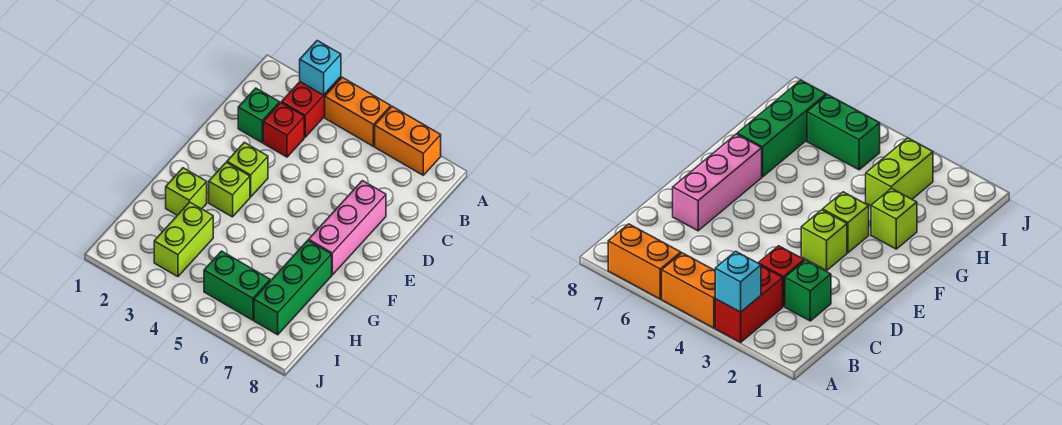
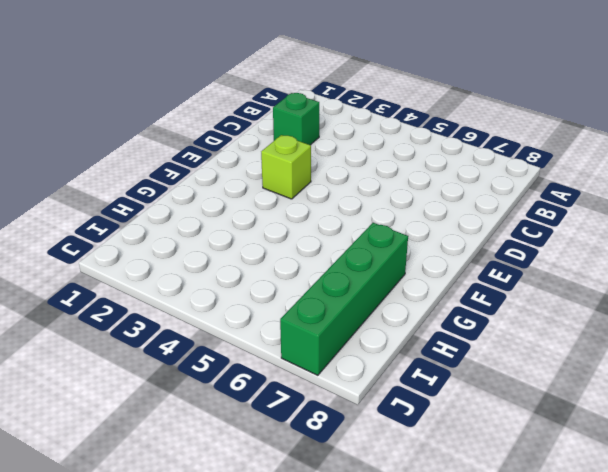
green 1x4 brick [280,223,408,375] -> green 1x3 brick [254,241,332,335]
none -> red 1x2 brick [282,77,341,137]
none -> orange 1x2 brick [325,77,391,146]
none -> orange 1x2 brick [375,106,441,175]

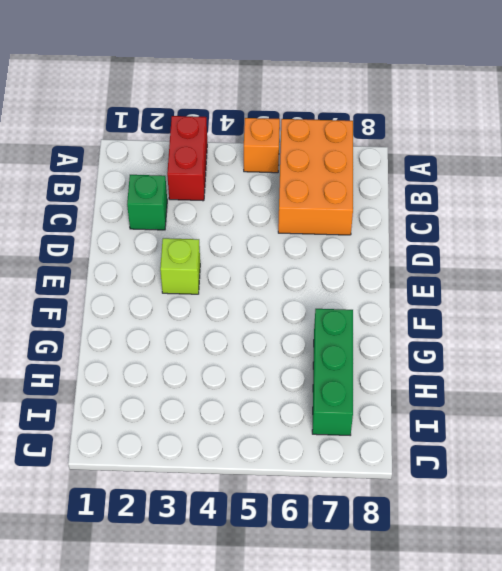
orange 1x1 brick [244,118,280,173] -> orange 1x2 brick [325,77,391,146]
orange 2x3 brick [278,119,353,235] -> orange 1x2 brick [375,106,441,175]
none -> red 1x1 brick [263,103,304,157]
none -> pink 1x3 brick [309,181,386,275]
none -> lime 1x1 brick [209,162,250,217]

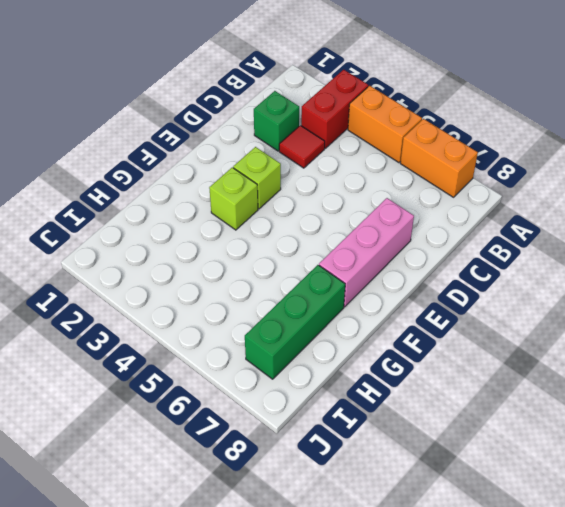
red 1x1 tile [279,125,325,168] -> red 1x1 brick [263,103,304,157]
none -> lime 1x1 brick [166,168,207,215]
none -> lime 1x2 brick [154,202,213,277]
none -> green 1x2 brick [204,251,270,320]

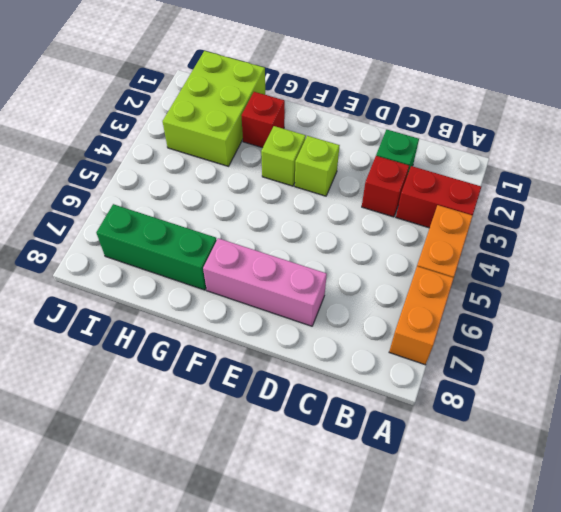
red 1x1 brick [241,92,285,148] -> lime 1x1 brick [166,168,207,215]
lime 2x3 brick [163,51,265,166] -> lime 1x2 brick [154,202,213,277]
none -> green 1x2 brick [204,251,270,320]
none -> cyan 1x1 brick [300,41,341,95]

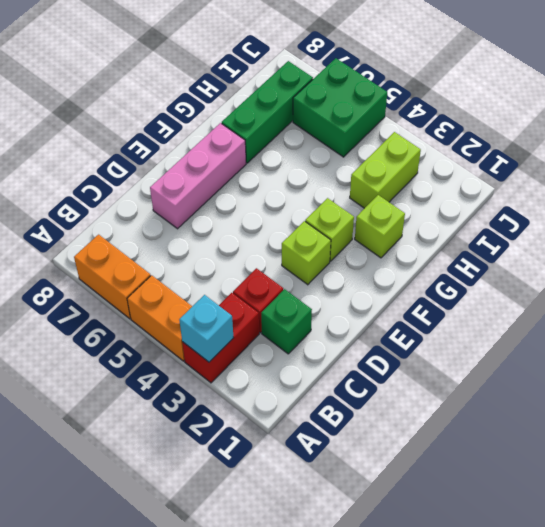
green 2x2 brick [293,58,387,157] -> green 1x2 brick [204,251,270,320]

